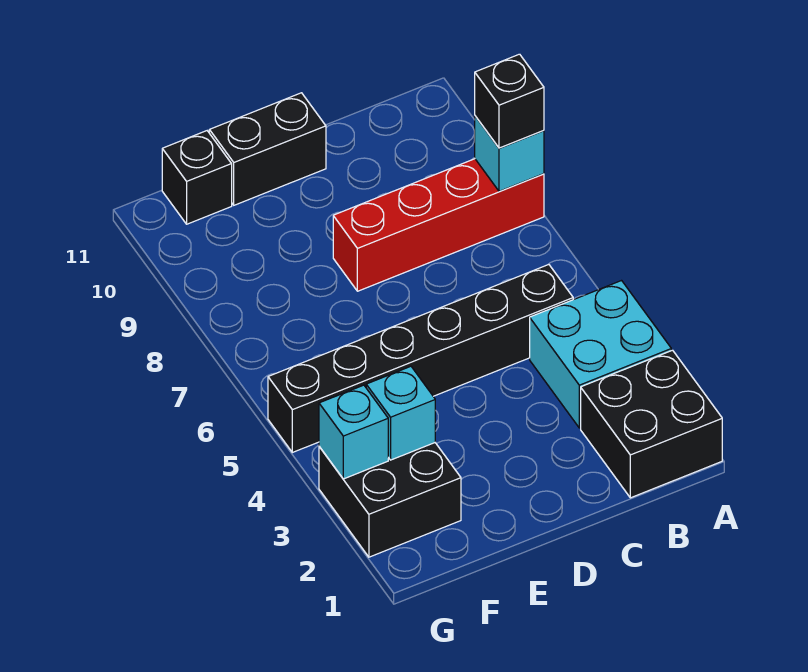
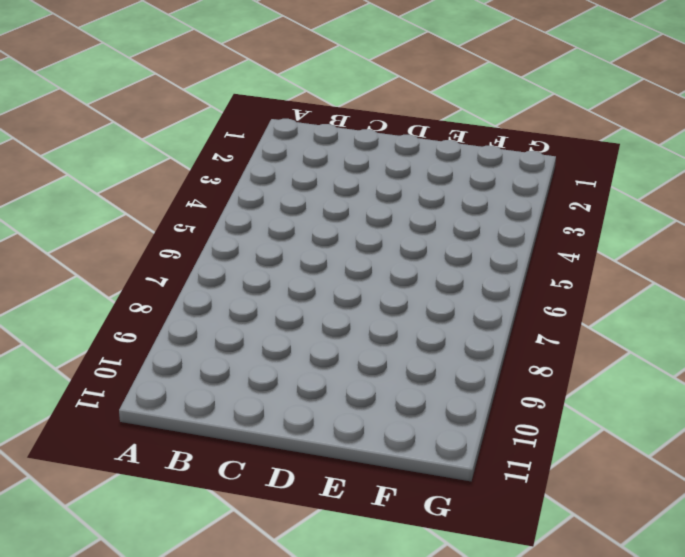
none -> black 2x2 brick [581,350,722,498]
none -> cyan 2x2 brick [530,281,671,428]

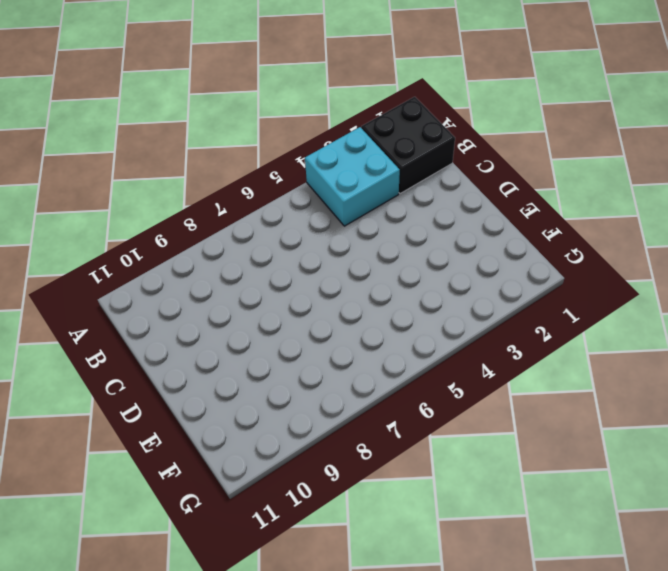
none -> red 1x4 brick [333,159,544,291]
none -> black 1x6 brick [268,265,573,452]

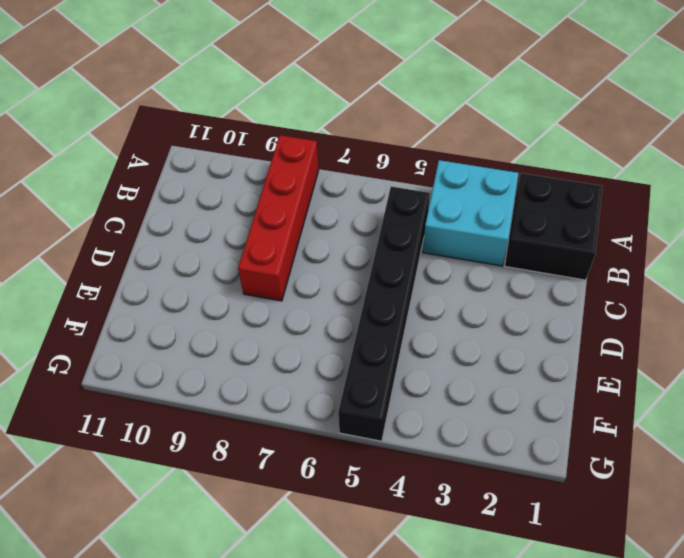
none -> black 1x2 brick [209,93,326,205]
none -> black 2x2 brick [319,443,461,557]

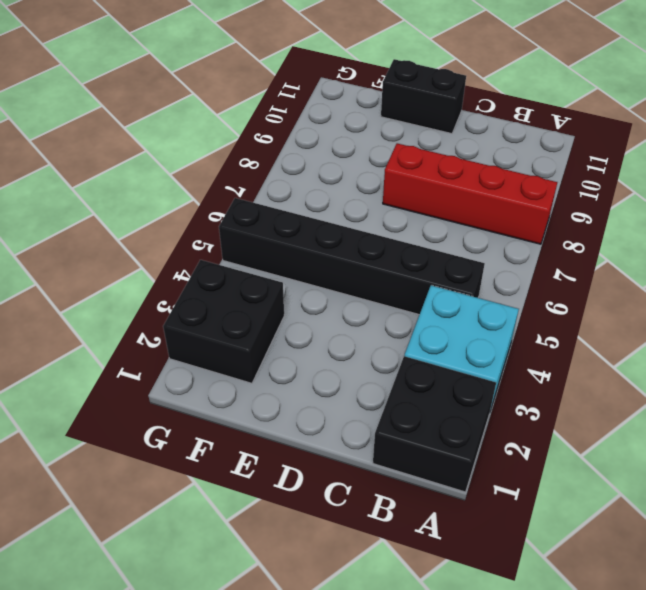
none -> black 1x1 brick [162,131,232,224]
none -> cyan 1x1 brick [475,116,544,192]

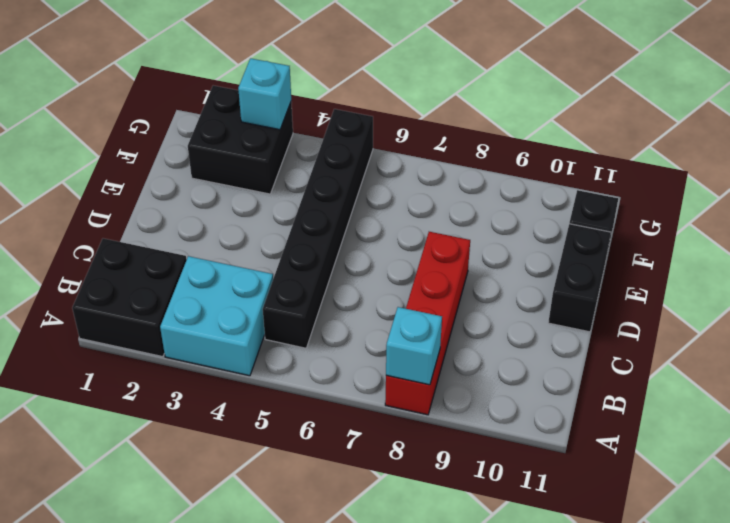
none -> cyan 1x1 brick [366,366,435,460]
none -> black 1x1 brick [475,54,544,148]

